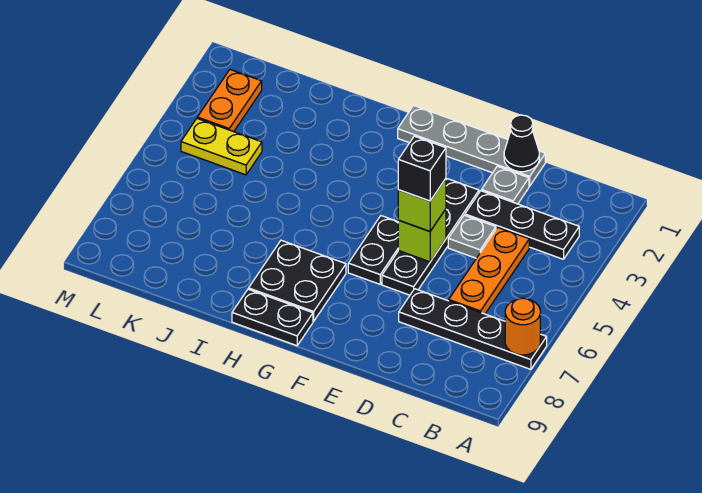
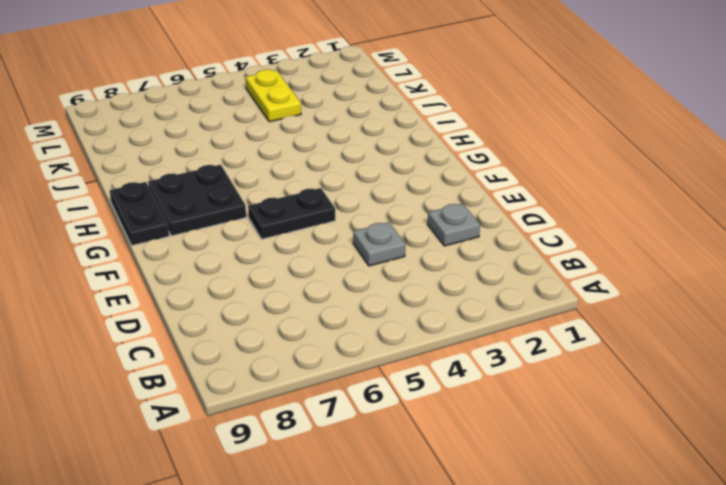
none -> black 1x4 plate [399,289,547,369]
none -> black 1x3 plate [465,191,579,259]
none -> orange 1x3 plate [449,227,529,314]

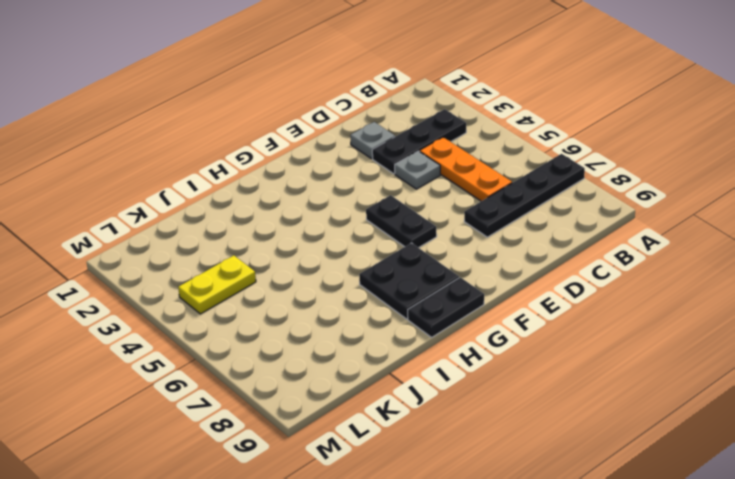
none -> grey 1x4 plate [398,105,545,186]
none -> black 1x4 plate [382,179,479,295]
none -> orange 1x2 plate [197,70,262,132]

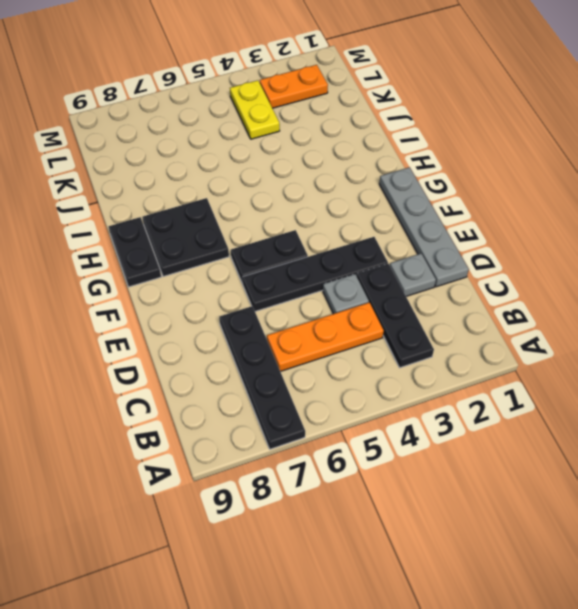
none -> orange 1x1 round brick [505,298,540,355]
none -> black 1x1 cone [504,115,539,172]
none -> lime 1x1 brick [398,209,446,262]

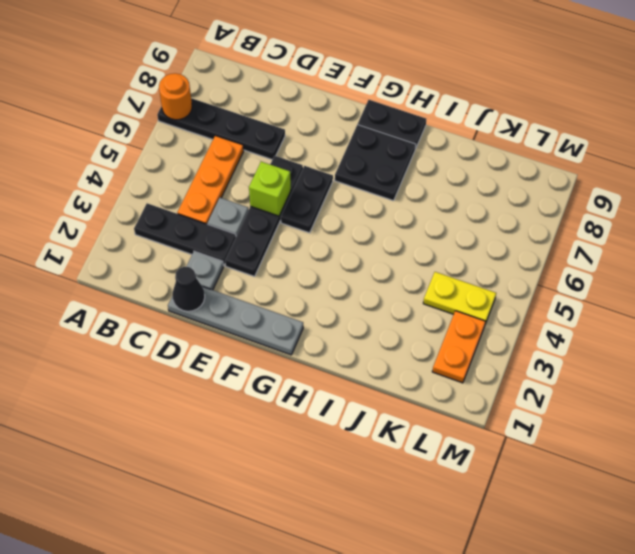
none -> lime 1x1 brick [398,179,446,231]
none -> black 1x1 brick [398,136,446,201]

